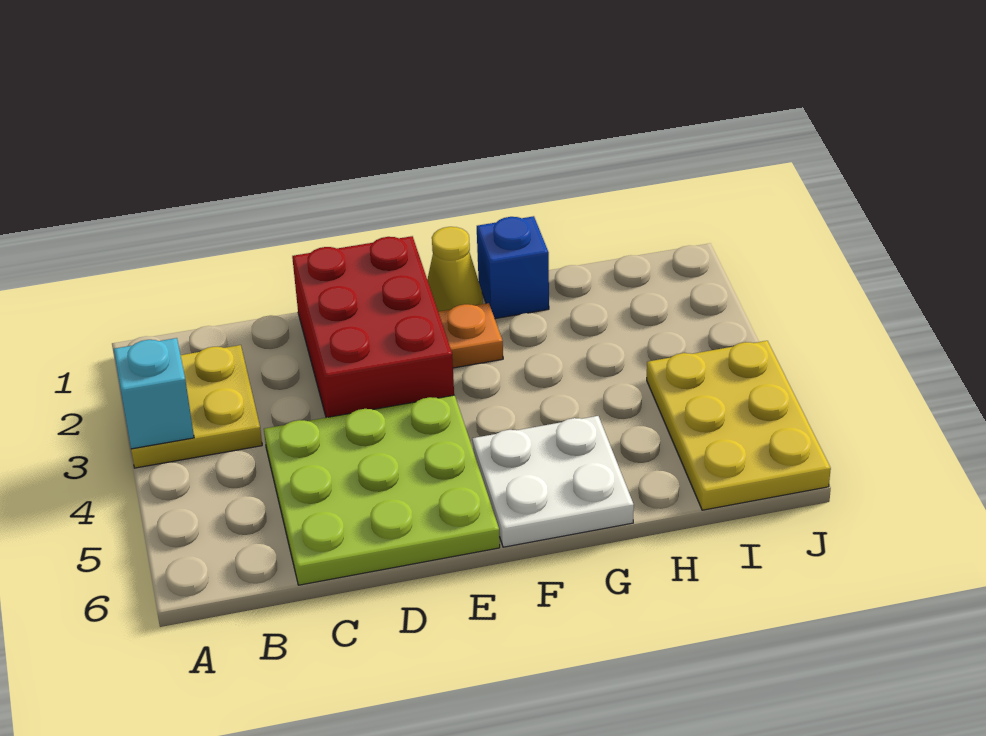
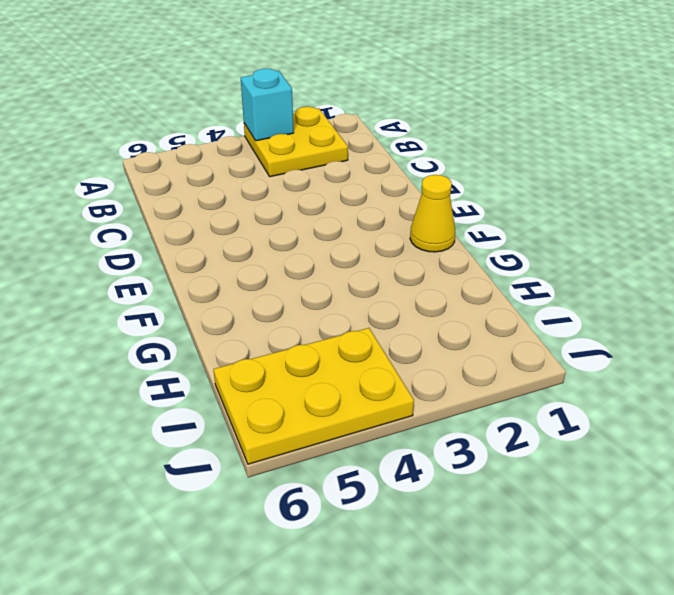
none -> lime 3x3 plate [264,395,500,585]
none -> red 2x3 brick [292,236,454,418]

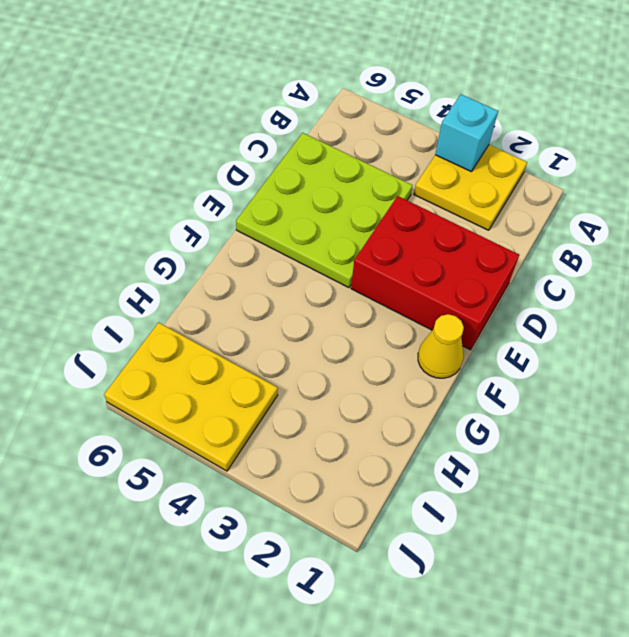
none -> orange 1x1 plate [438,303,503,368]
none -> white 2x2 plate [472,416,634,547]

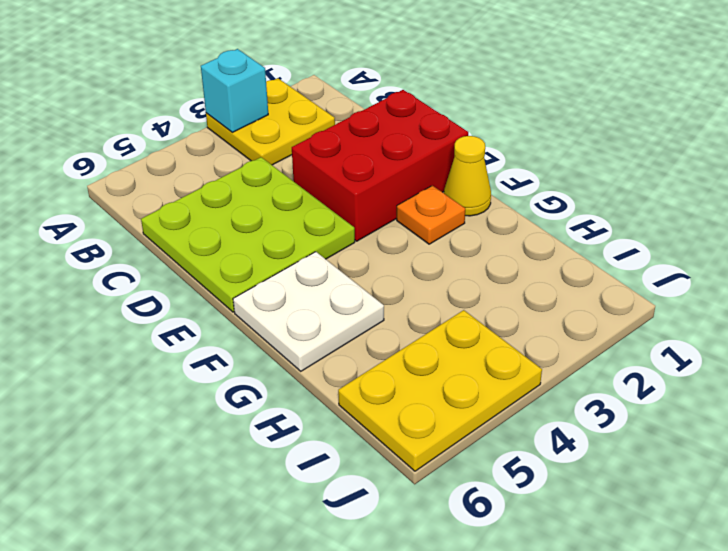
none -> blue 1x1 brick [477,216,549,319]

